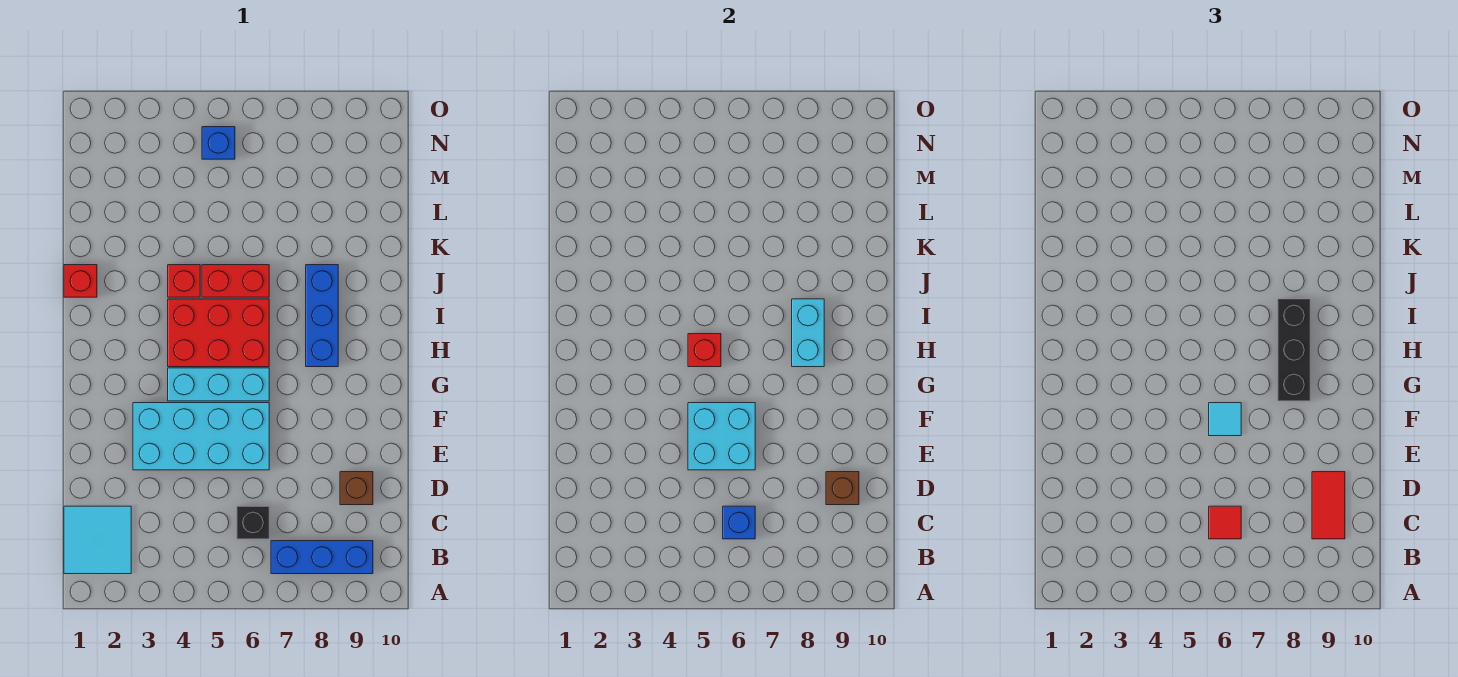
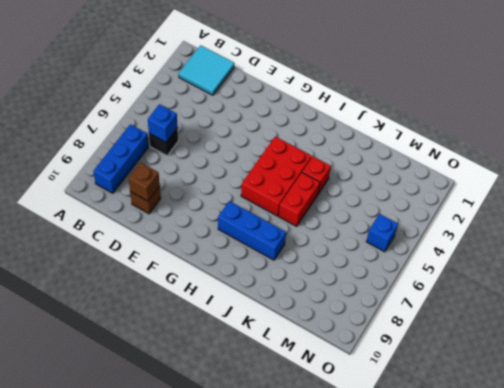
none -> cyan 2x4 brick [133,403,269,470]
none -> cyan 1x3 brick [168,368,269,401]
none -> red 1x1 brick [64,265,97,297]

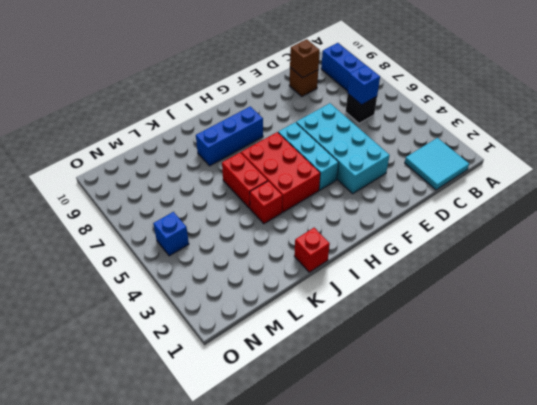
none -> cyan 2x2 brick [688,403,755,470]
none -> red 1x1 brick [688,334,721,367]
none -> cyan 1x2 brick [792,299,824,367]

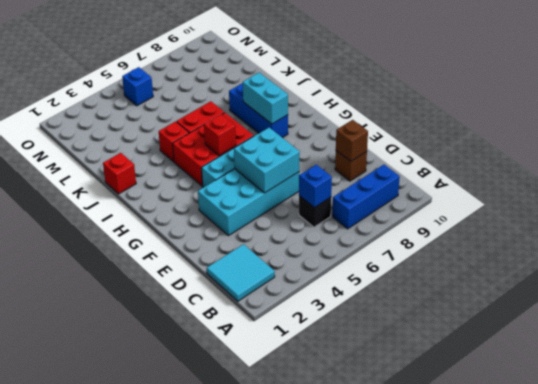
none -> red 1x1 tile [1209,506,1241,539]
none -> red 1x2 tile [1312,472,1345,539]
none -> cyan 1x1 tile [1209,403,1241,436]

